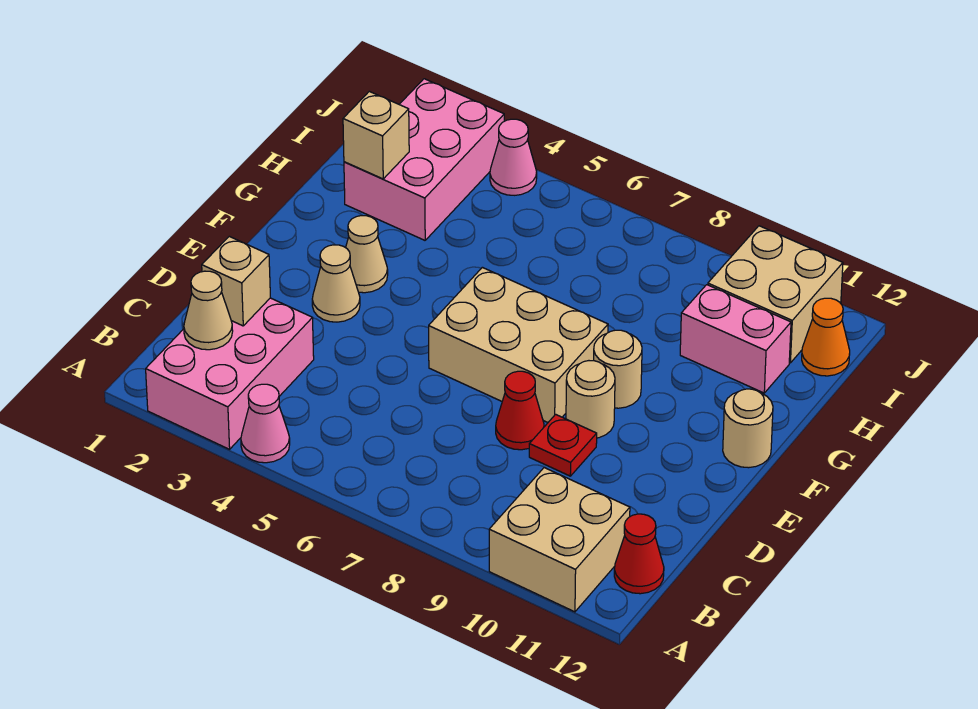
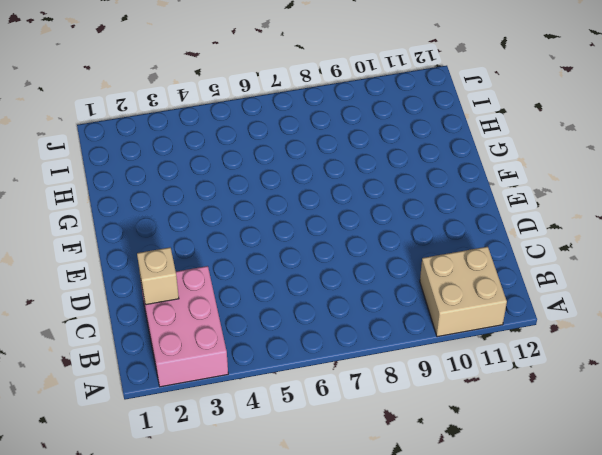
none -> pink 1x1 cone [241,384,290,463]
none -> red 1x1 cone [614,514,664,594]
none -> red 1x1 cone [496,371,544,450]

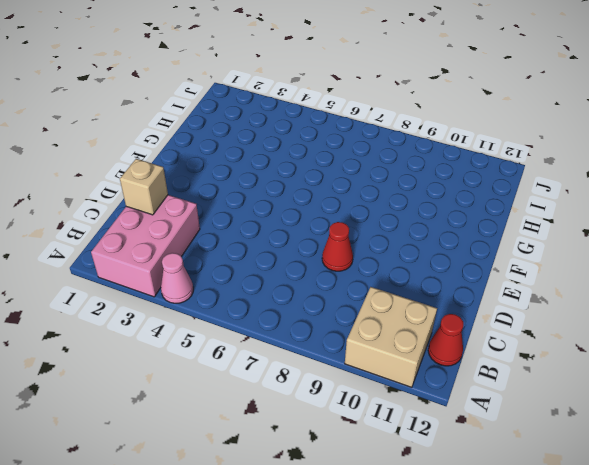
none -> red 1x1 plate [529,414,597,476]
none -> tan 1x1 cone [312,245,360,322]
none -> tan 2x3 brick [429,267,608,422]

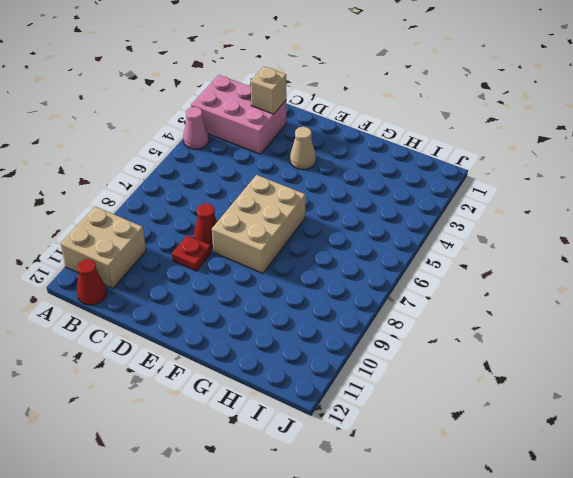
none -> tan 1x1 round brick [566,361,615,438]
none -> tan 1x1 cone [346,216,388,293]
none -> tan 1x1 round brick [594,330,642,408]

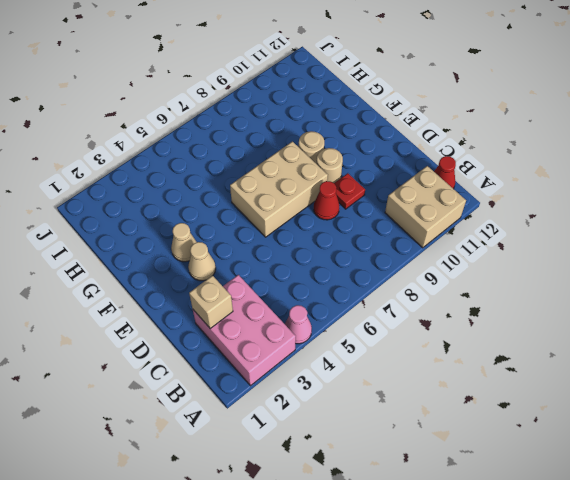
none -> tan 1x1 round brick [723,389,773,468]
none -> pink 2x3 brick [344,79,504,240]
none -> pink 1x2 brick [680,285,791,393]

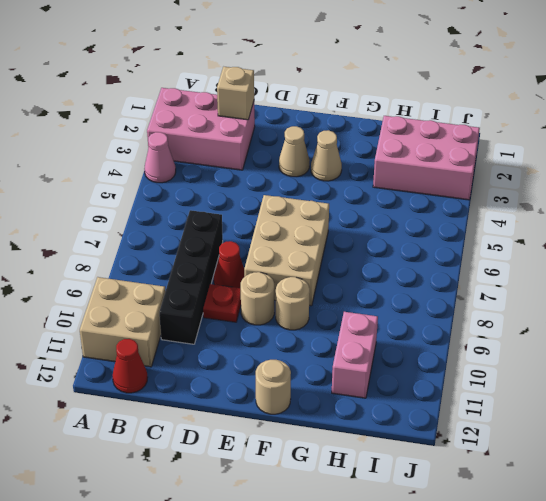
black 1x4 brick [159,210,223,344] -> none
none -> tan 2x2 brick [708,226,843,363]
none -> orange 1x1 cone [802,298,850,376]
none -> pink 1x1 cone [490,119,537,195]

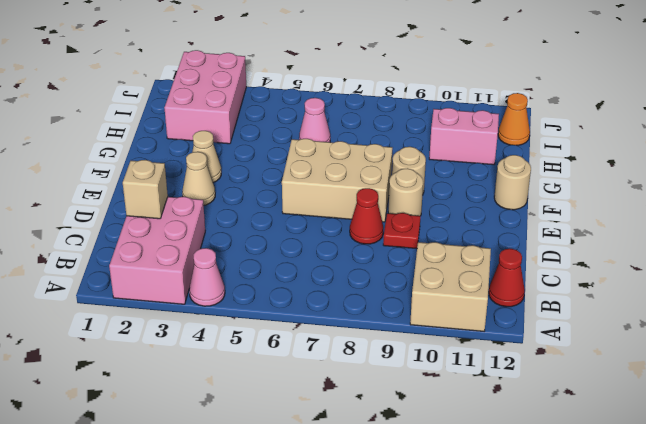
pink 1x1 cone [299,98,330,142] -> pink 1x1 cone moved to [490,119,537,195]
none -> tan 2x2 brick [708,226,843,363]
none -> tan 1x1 cone [184,271,233,350]
none -> tan 1x1 brick [343,91,409,179]

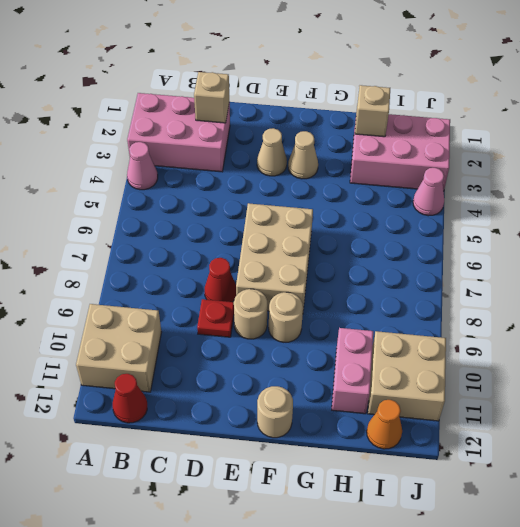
none -> tan 1x1 cone [184,271,233,350]

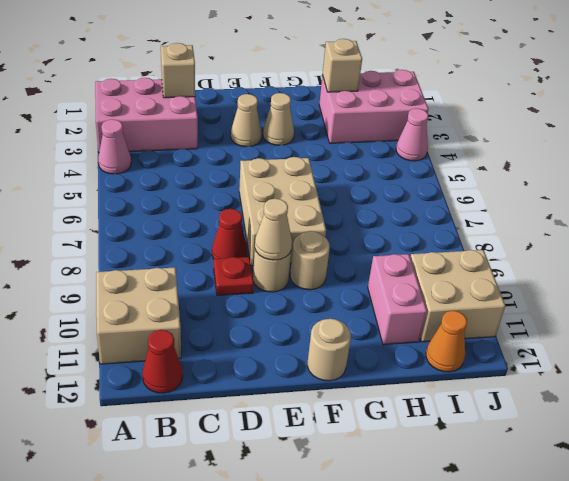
tan 1x1 cone [255,199,292,260] -> tan 1x1 cone moved to [184,271,233,350]

